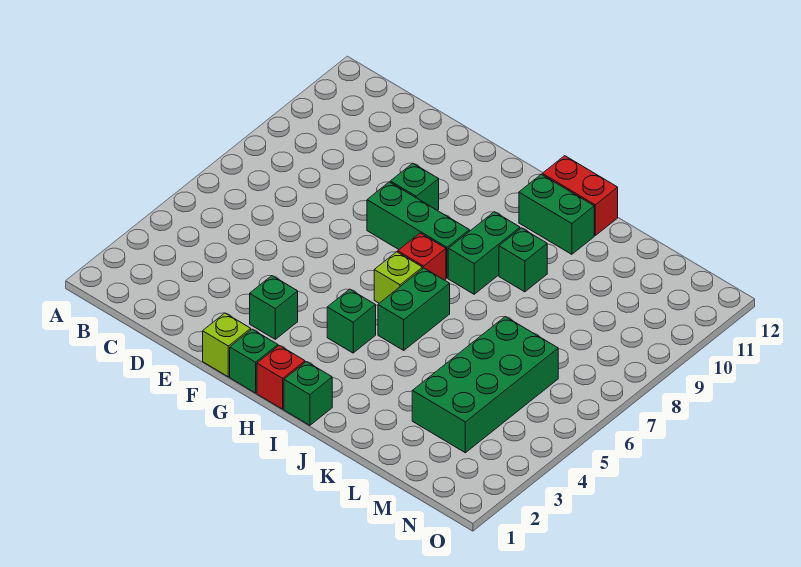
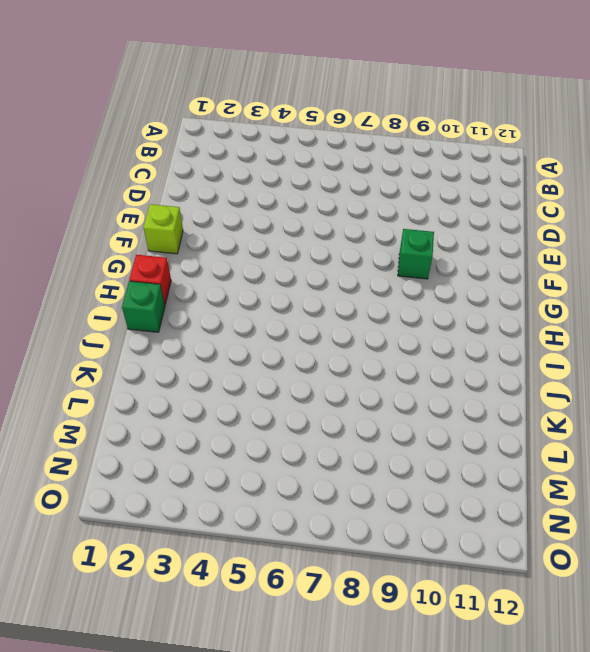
none -> green 1x1 brick [250,276,298,339]
none -> green 1x3 brick [367,182,469,278]
none -> green 1x1 brick [230,329,278,393]

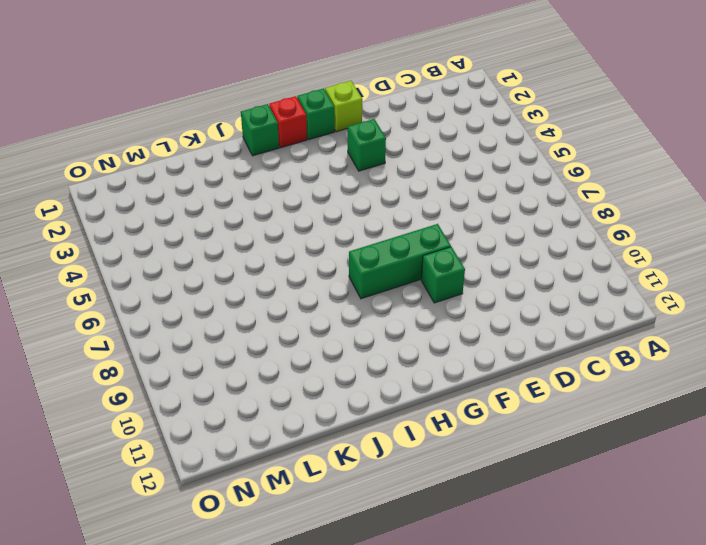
none -> green 1x1 brick [327,289,376,353]
none -> lime 1x1 brick [374,252,422,303]
none -> red 1x1 brick [398,233,446,280]

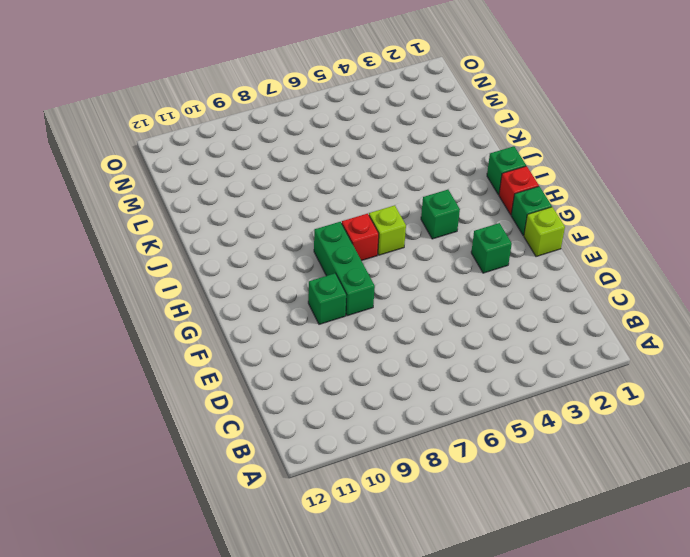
none -> green 1x2 brick [378,268,450,350]
none -> green 1x2 brick [448,212,520,294]
none -> green 1x2 brick [519,174,594,254]

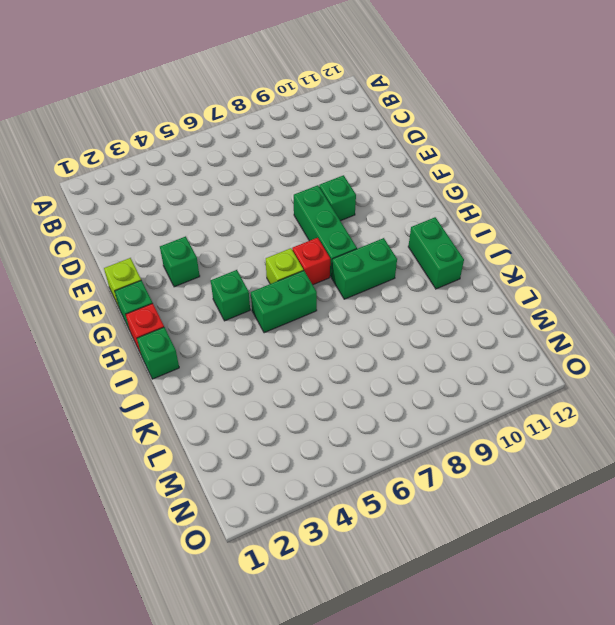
none -> red 1x2 brick [542,156,618,235]
none -> green 1x1 brick [499,228,547,292]
none -> green 2x4 brick [412,317,558,453]

